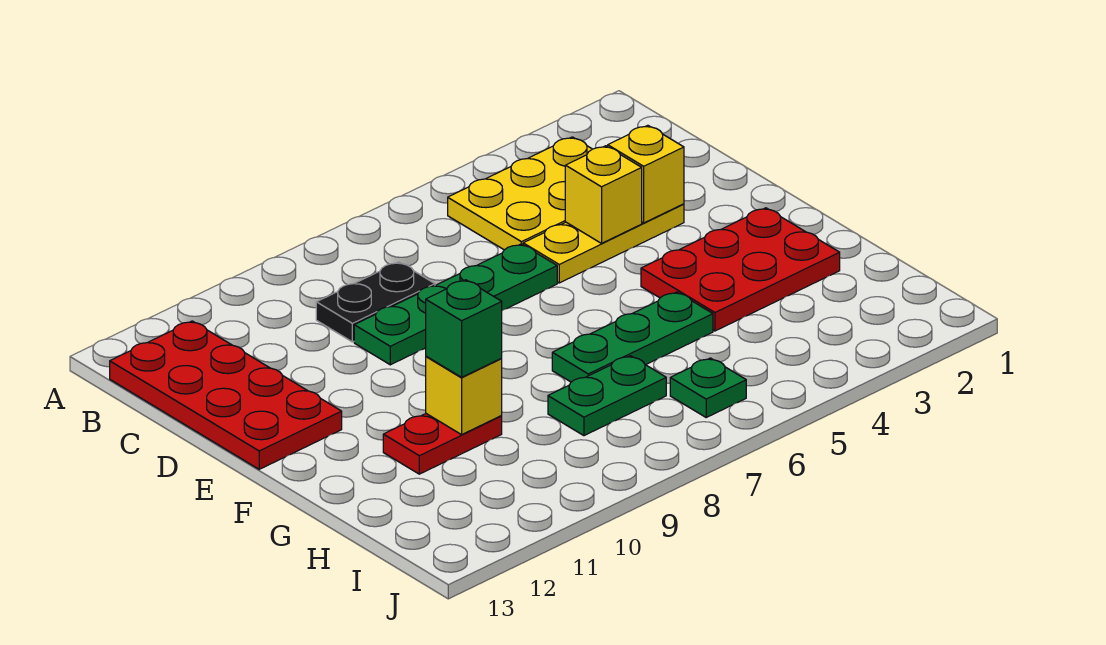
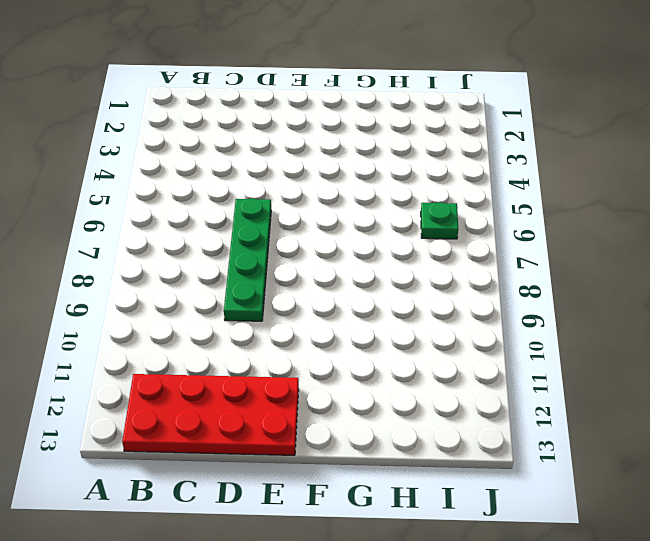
none -> yellow 2x3 plate [448,137,592,250]
none -> black 1x2 plate [316,262,435,342]
none -> yellow 1x3 plate [523,204,684,283]

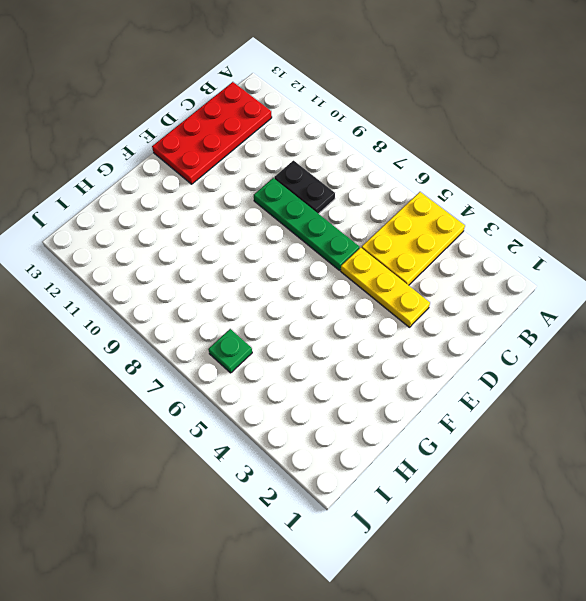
yellow 2x3 plate [362,192,465,285] -> yellow 2x3 plate turned to [448,137,592,250]
none -> red 2x3 plate [641,208,840,331]
none -> green 1x3 plate [552,292,713,382]
none -> red 1x2 plate [383,414,502,474]

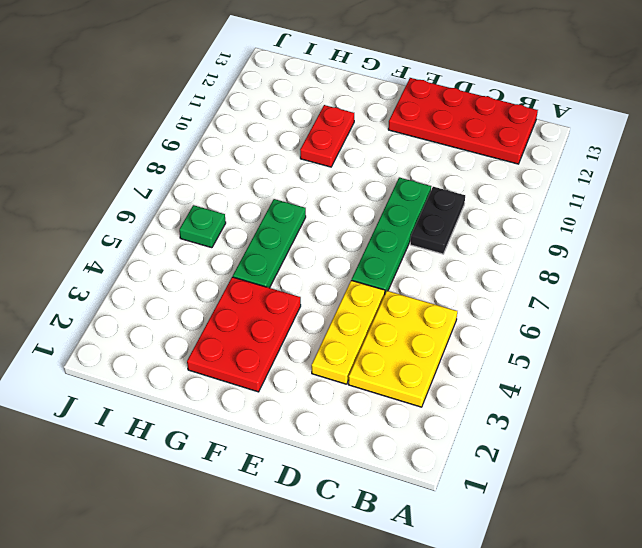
none -> green 1x2 plate [548,356,666,436]
none -> yellow 1x1 brick [608,125,684,223]
none -> yellow 1x1 brick [565,146,642,243]

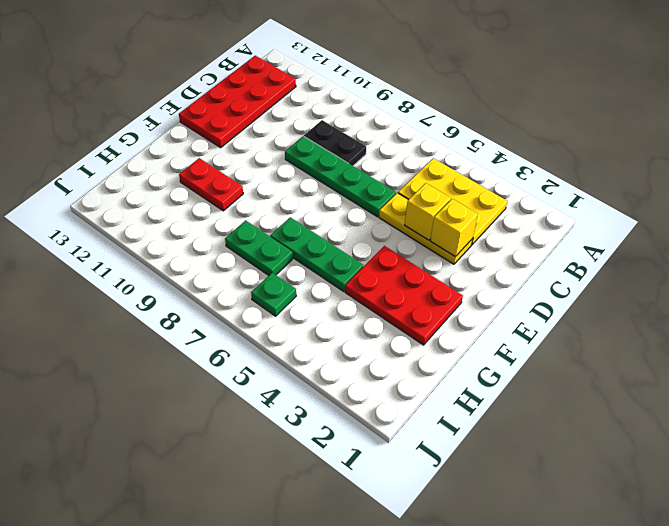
none -> yellow 1x1 brick [426,356,502,435]
none -> green 1x1 brick [426,280,502,377]

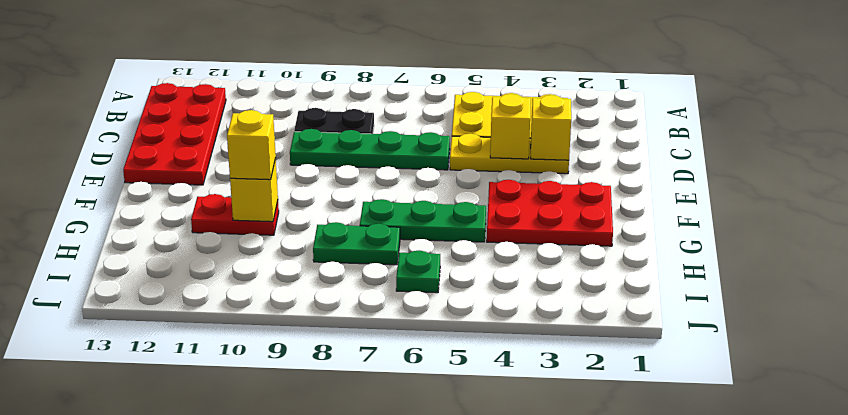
yellow 1x1 brick [227,110,276,180] -> green 1x1 brick [426,280,502,377]

